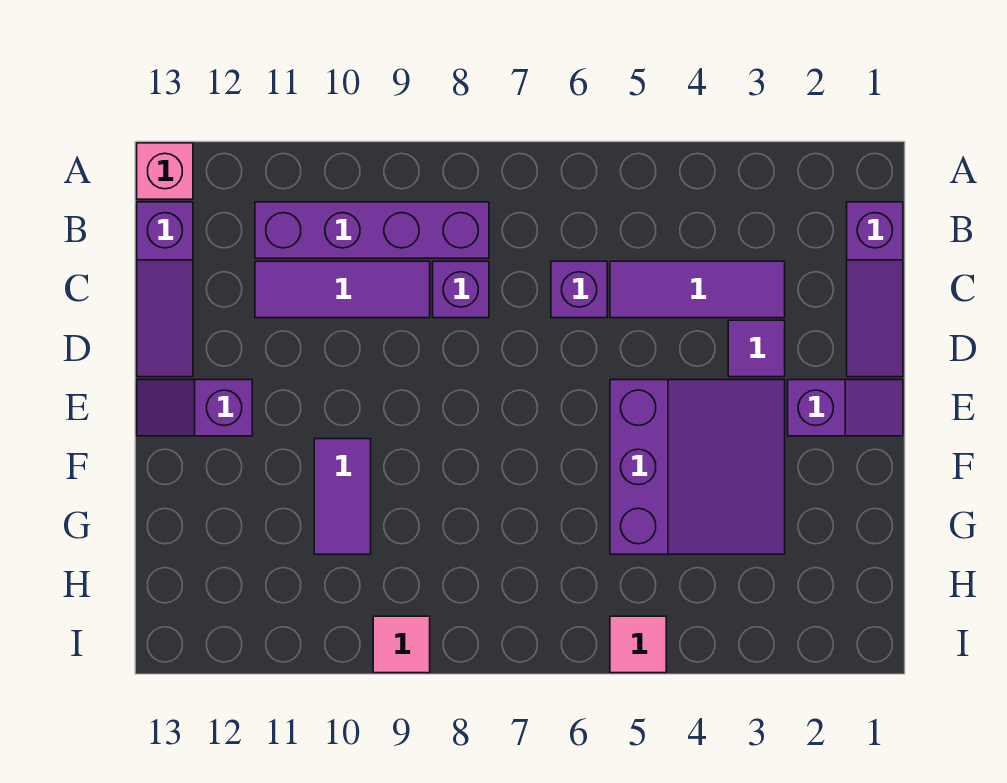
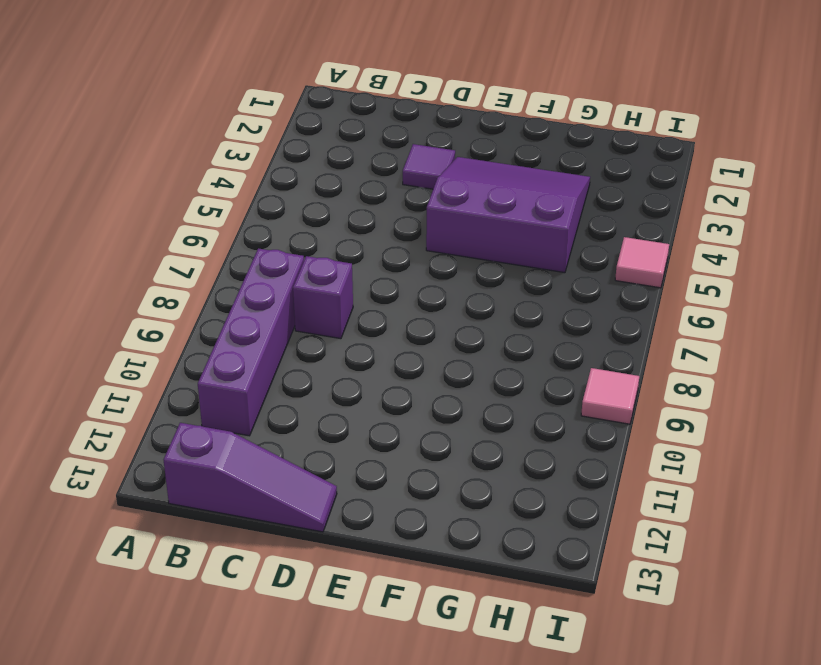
none -> pink 1x1 brick [137,143,193,199]
none -> purple 1x3 slope [847,202,903,377]
none -> purple 1x3 tile [610,261,785,318]

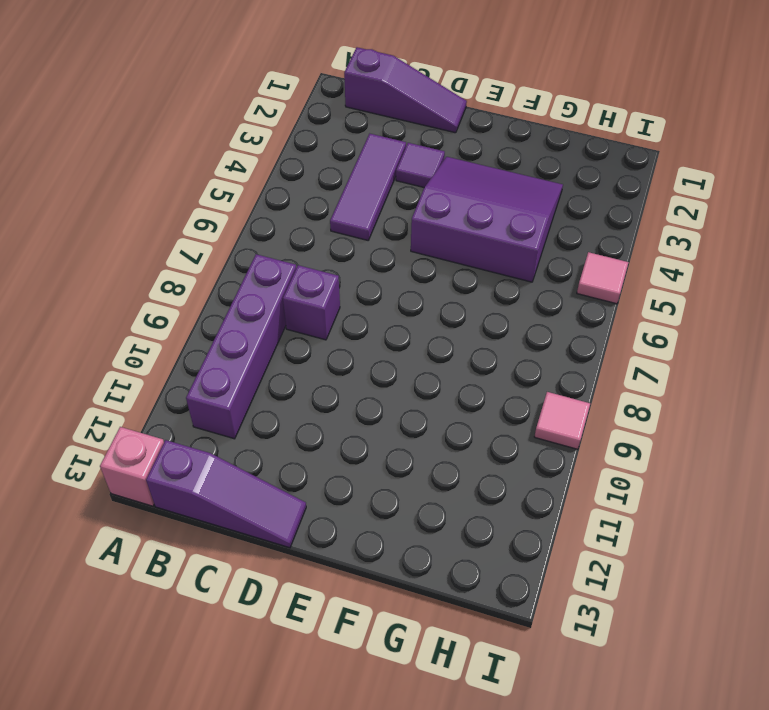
none -> purple 1x1 brick [551,261,607,318]
none -> purple 1x3 tile [255,261,430,318]
none -> purple 1x2 slope [788,380,903,436]

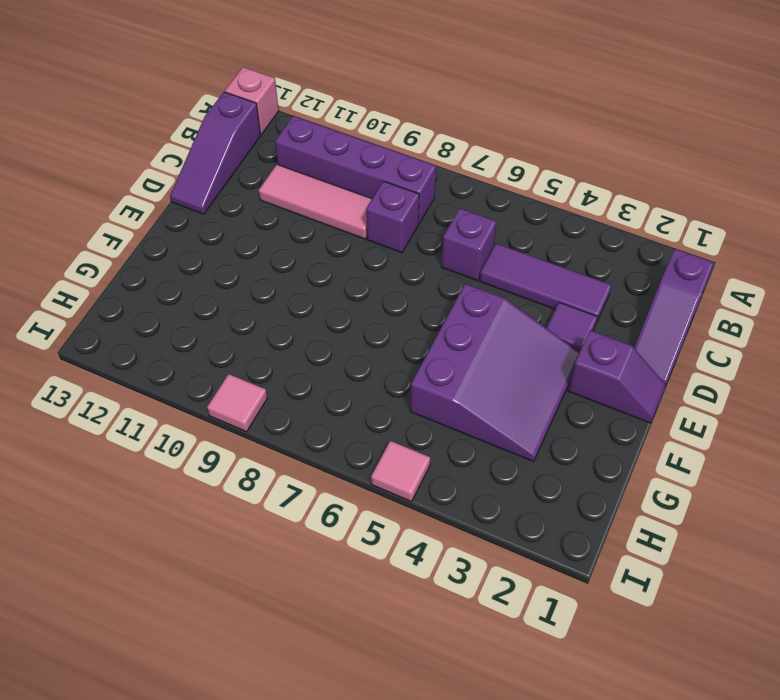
pink 1x3 tile [259,164,372,239] -> purple 1x3 tile [255,261,430,318]
none -> purple 1x2 slope [137,380,252,436]
none -> purple 1x2 tile [314,439,371,554]

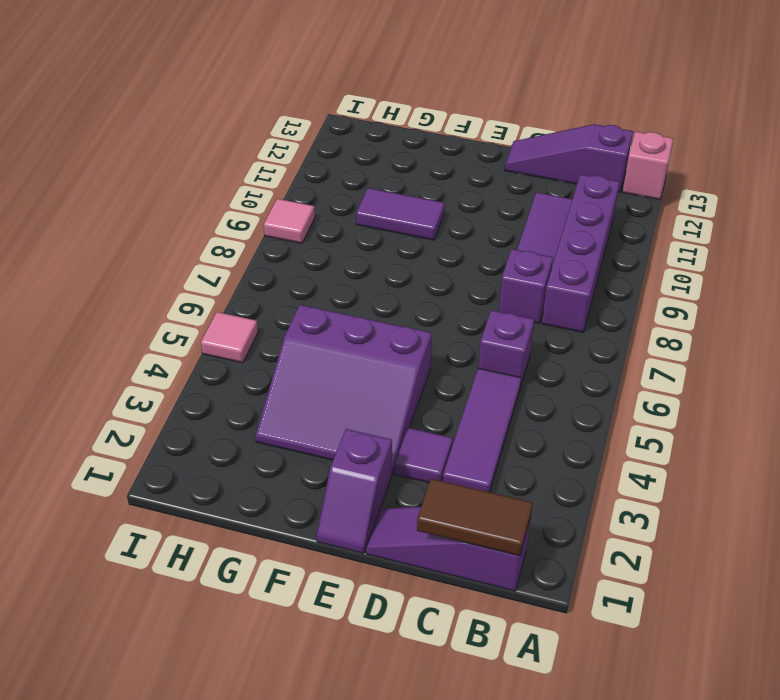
brown 1x2 tile [417,479,533,556] -> none
none -> purple 1x2 slope [137,380,252,436]

